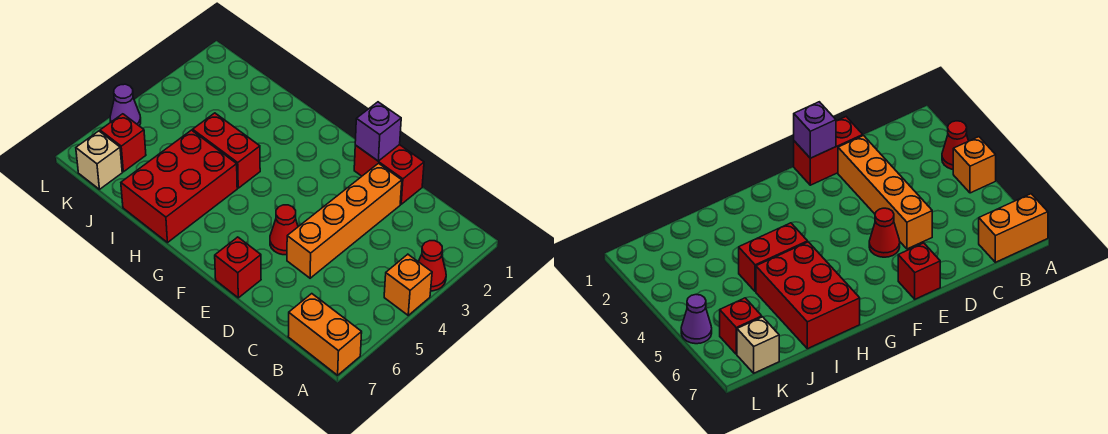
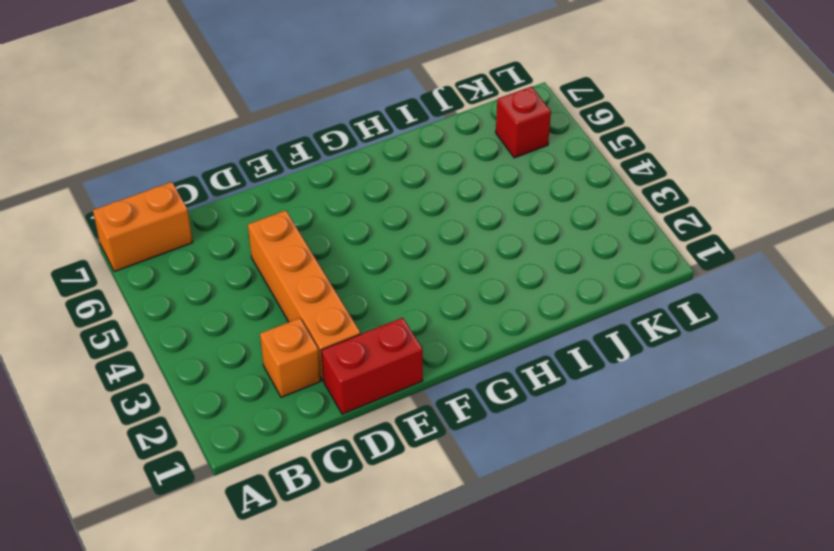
orange 1x1 brick [260,318,321,397] -> orange 1x1 brick moved to [384,254,432,315]
none -> red 1x1 cone [418,241,446,291]
none -> red 1x1 cone [270,205,298,255]
none -> red 1x1 brick [215,237,261,298]

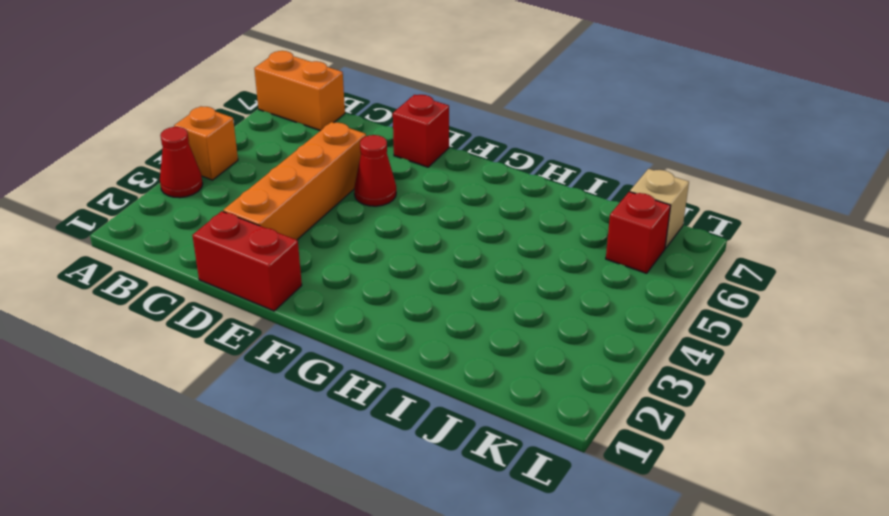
none -> red 1x2 brick [193,113,260,188]
none -> red 2x3 brick [121,130,237,243]
none -> purple 1x1 cone [110,84,141,126]

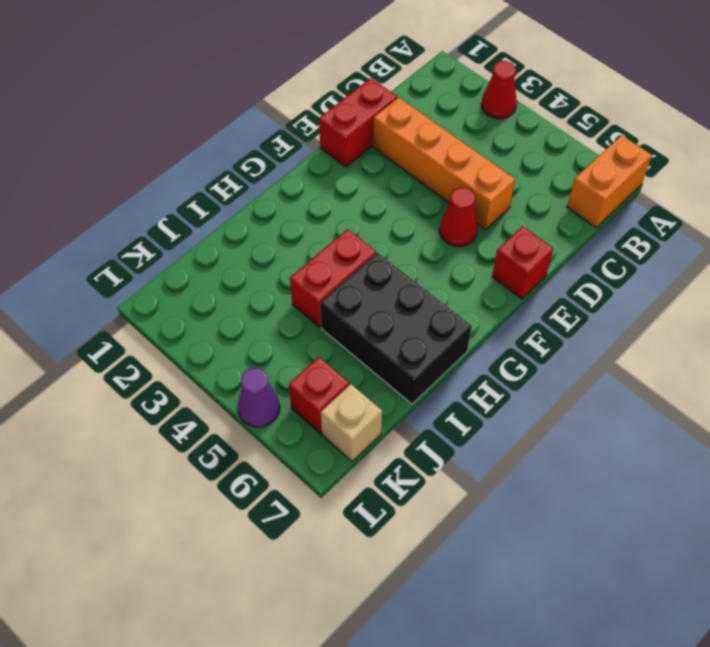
black 2x3 brick [320,253,472,404] -> red 2x3 brick [121,130,237,243]
none -> orange 1x1 brick [384,254,432,315]
none -> purple 1x1 brick [355,102,401,161]

